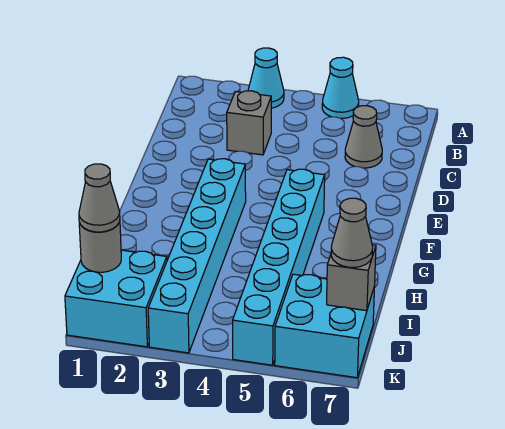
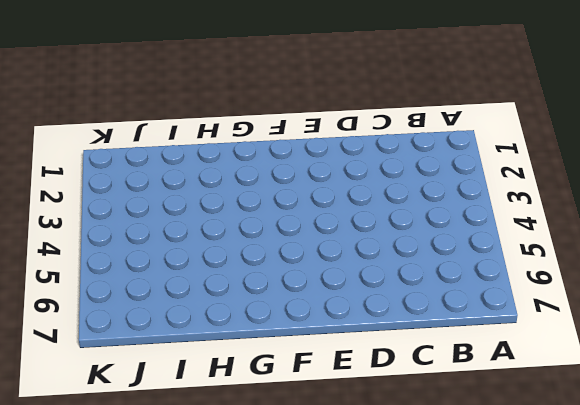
none -> cyan 1x1 cone [248,48,284,108]
none -> cyan 1x1 cone [322,57,359,118]
none -> grey 1x1 brick [227,91,271,155]

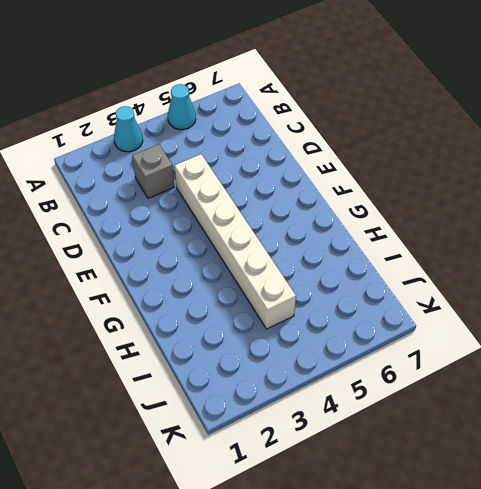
white 1x6 brick [175,154,296,329] -> none
none -> grey 1x1 cone [345,106,382,168]
none -> cyan 1x6 brick [148,159,246,353]
none -> cyan 1x6 brick [233,169,325,365]

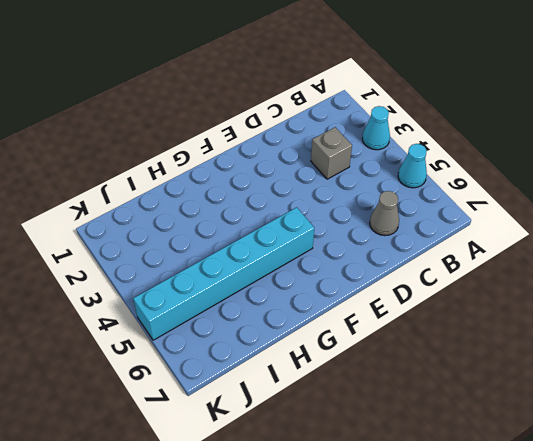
none -> cyan 1x6 brick [148,159,246,353]
none -> cyan 2x2 brick [65,250,167,347]
none -> cyan 2x2 brick [275,274,375,378]

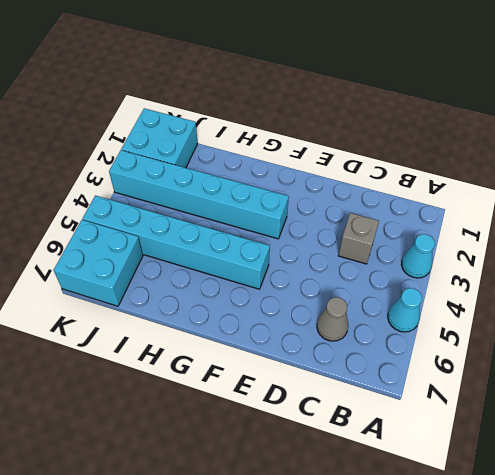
none -> grey 1x1 round brick [79,221,121,272]
none -> grey 1x1 brick [327,245,376,311]
none -> grey 1x1 cone [79,164,120,232]

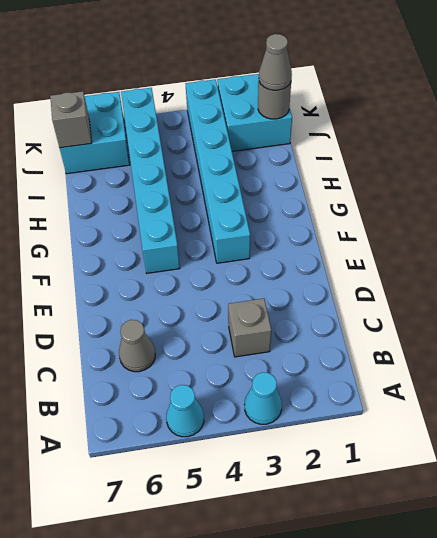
none -> grey 1x1 cone [331,198,373,267]

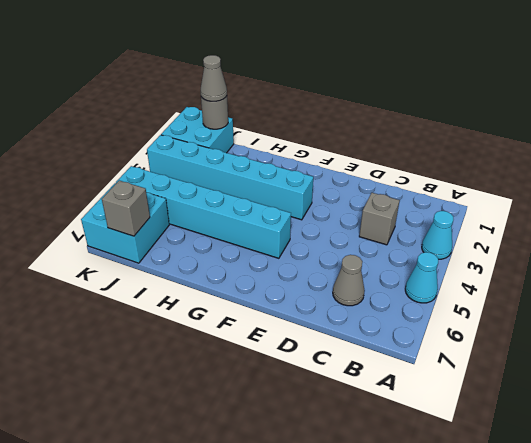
none -> grey 1x1 cone [331,198,373,267]

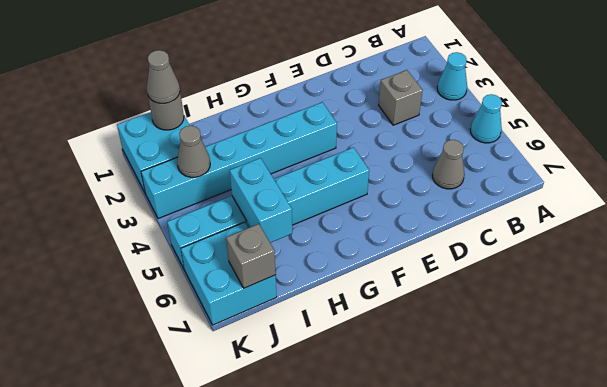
cyan 1x2 brick [230,158,292,243] -> none
grey 1x1 cone [177,126,210,177] -> grey 1x1 cone moved to [331,198,373,267]

